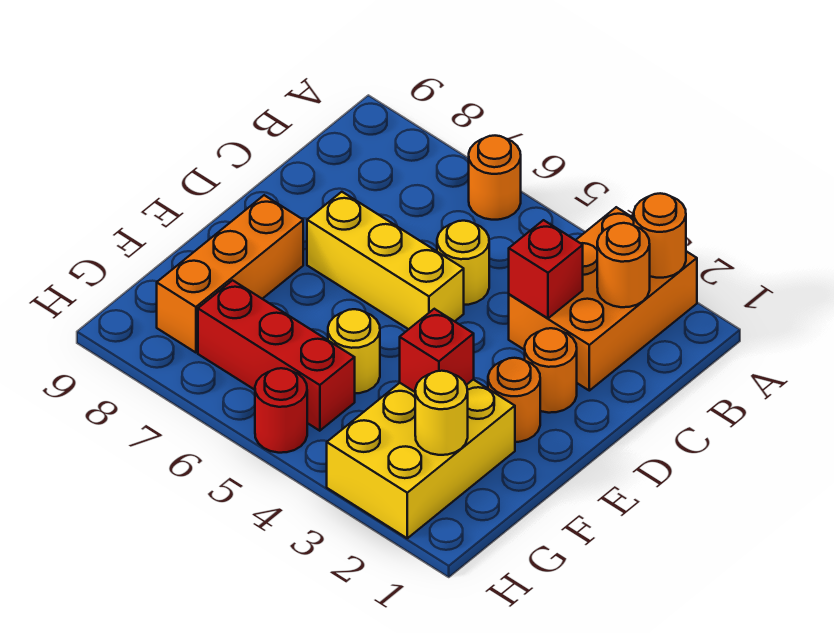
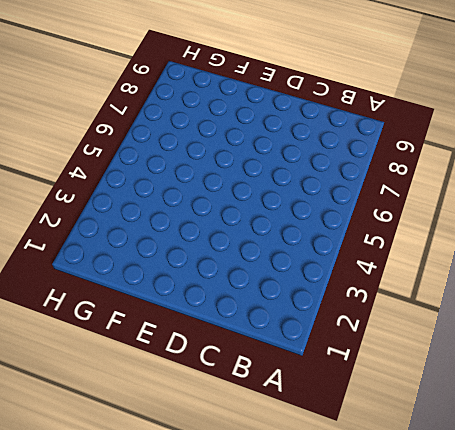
none -> orange 2x3 brick [509,207,697,391]
none -> orange 1x1 round brick [469,136,521,220]
none -> yellow 1x1 round brick [437,221,489,305]

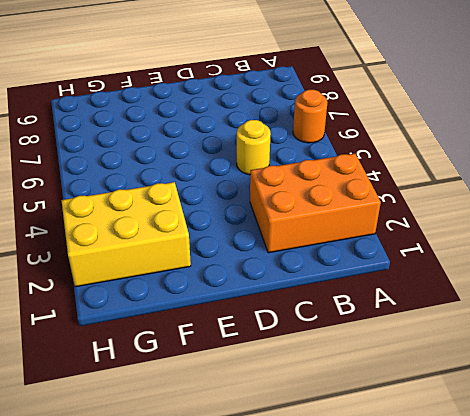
none -> orange 1x1 round brick [525,328,577,413]
none -> yellow 1x3 brick [307,192,464,329]
none -> orange 1x1 round brick [488,358,540,442]

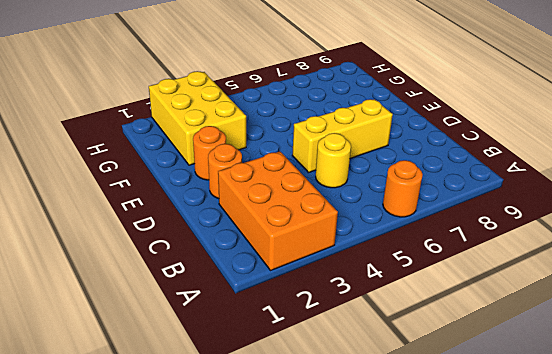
none -> orange 1x3 brick [157,195,303,353]
none -> yellow 1x1 round brick [328,309,380,393]
none -> red 1x3 brick [198,280,355,431]

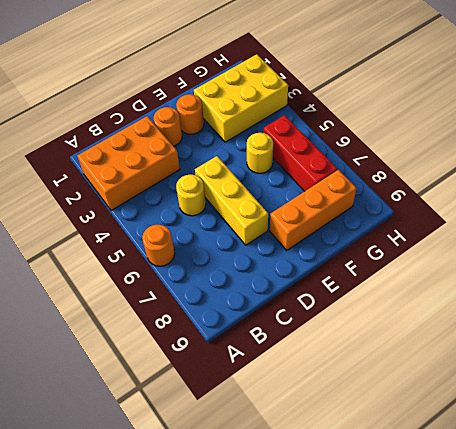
none -> red 1x1 round brick [255,368,307,453]
none -> orange 1x1 round brick [634,193,686,278]
none -> orange 1x1 round brick [597,223,650,307]

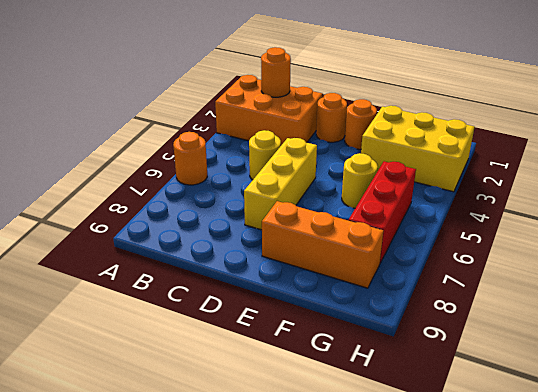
none -> red 1x1 round brick [255,368,307,453]
none -> orange 1x1 round brick [634,193,686,278]
none -> red 1x1 brick [509,220,583,318]

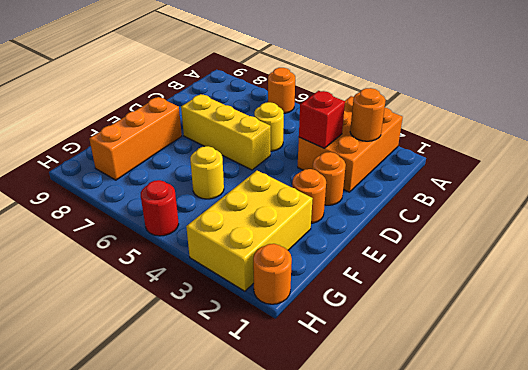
orange 1x1 round brick [253,244,292,304] -> orange 1x1 round brick moved to [634,193,686,278]
none -> red 1x3 brick [198,280,355,431]
none -> red 1x1 brick [400,309,474,392]
none -> yellow 1x1 round brick [415,371,468,455]

